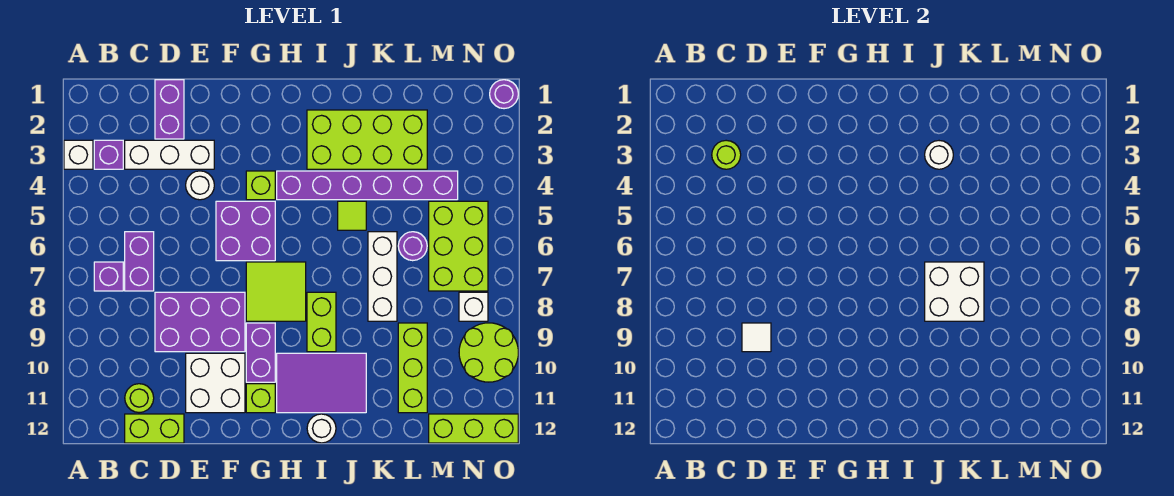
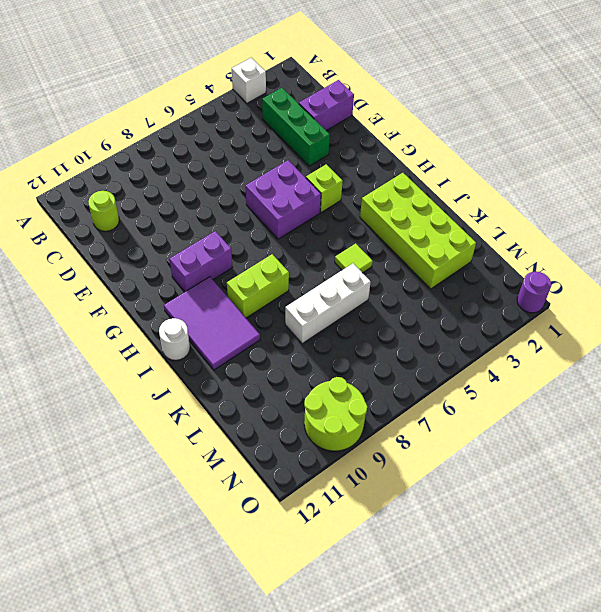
green 1x3 brick [262,88,330,166] -> white 1x3 brick [125,140,214,169]
none -> purple 1x1 brick [94,140,123,169]
none -> purple 1x1 brick [94,262,123,291]
none -> purple 1x2 brick [125,232,154,291]
none -> lime 1x2 brick [125,414,184,443]

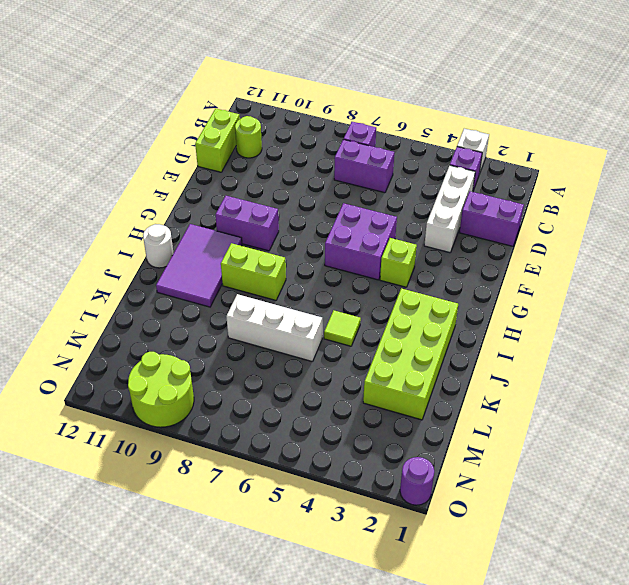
none -> purple 2x3 brick [155,292,245,352]
none -> white 1x1 round brick [186,171,214,200]
none -> white 2x2 brick [186,353,245,413]
none -> lime 2x2 tile [246,262,306,321]

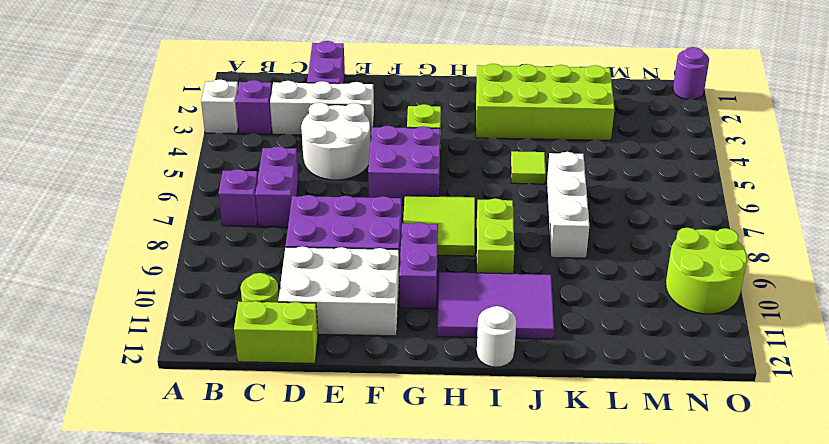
white 2x2 round brick [301,102,370,180] -> white 1x1 round brick [186,171,214,200]
white 2x3 brick [278,246,399,336] -> white 2x2 brick [186,353,245,413]
none -> lime 1x1 brick [246,384,275,413]
none -> purple 1x6 brick [277,171,458,200]
none -> purple 1x1 round brick [398,232,427,261]
none -> lime 1x3 brick [398,323,427,413]

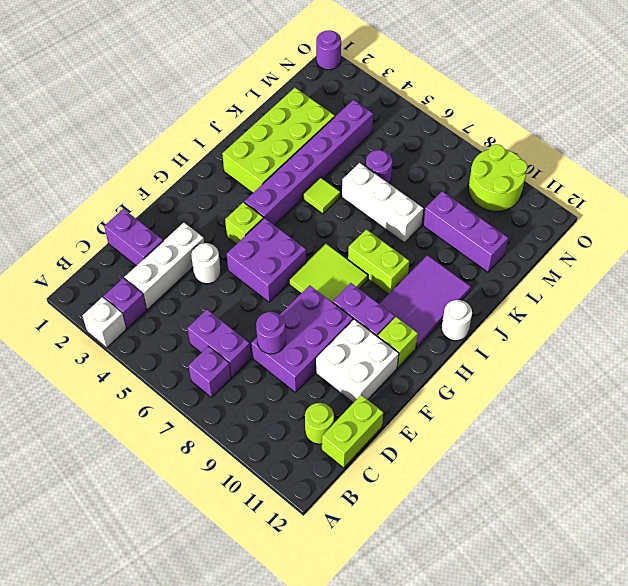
purple 1x1 round brick [256,312,286,354] -> none
purple 1x3 brick [423,191,508,272] -> lime 1x3 brick [398,323,427,413]
none -> lime 2x3 brick [429,201,488,291]
none -> lime 1x3 brick [429,414,518,443]
none -> white 1x1 brick [459,292,488,321]
none -> lime 1x1 round brick [712,140,741,169]

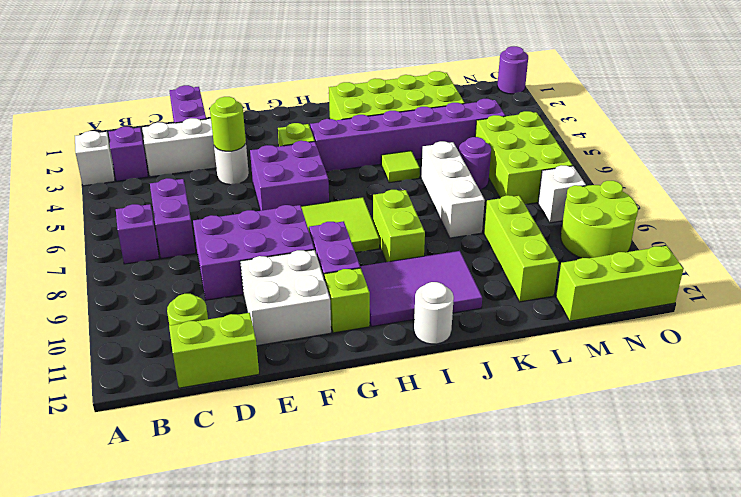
lime 1x1 round brick [210,97,246,151] -> lime 1x1 round brick moved to [712,140,741,169]
none -> white 1x1 tile [742,323,771,352]
none -> white 1x1 round brick [925,141,953,169]
none -> white 2x2 brick [925,262,984,321]

